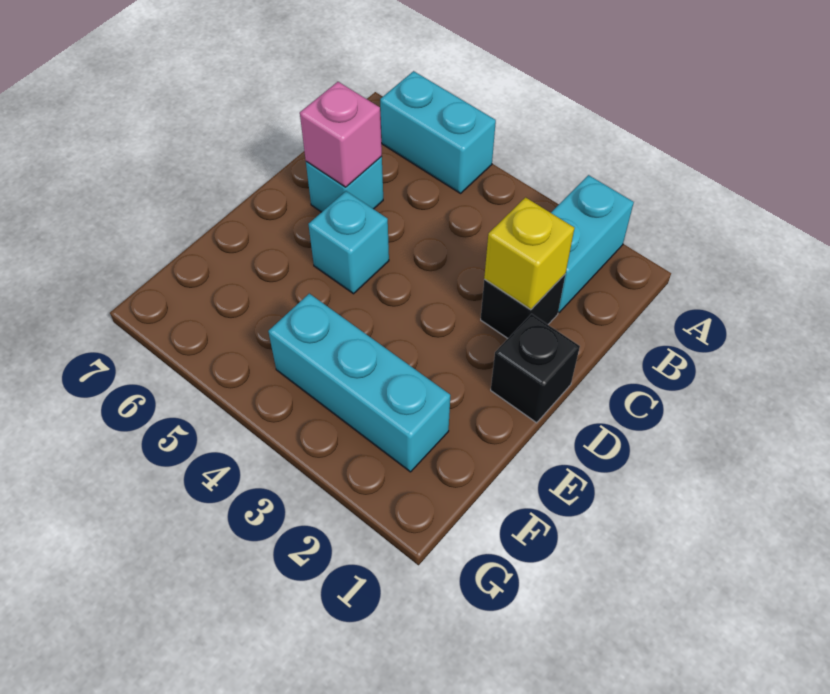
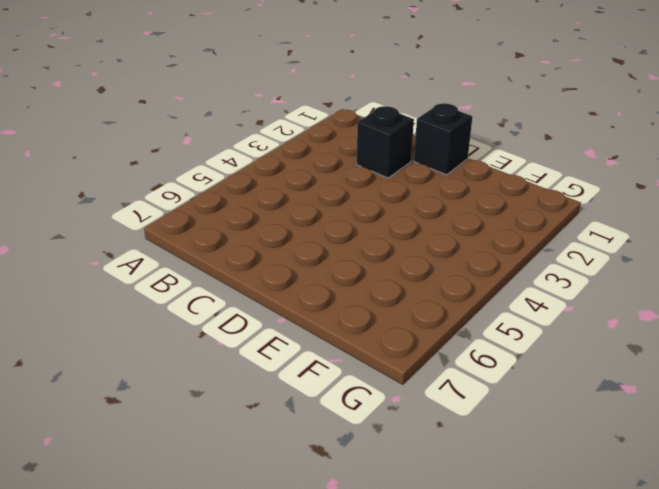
none -> cyan 1x2 brick [551,175,634,312]
none -> cyan 1x2 brick [380,71,496,193]

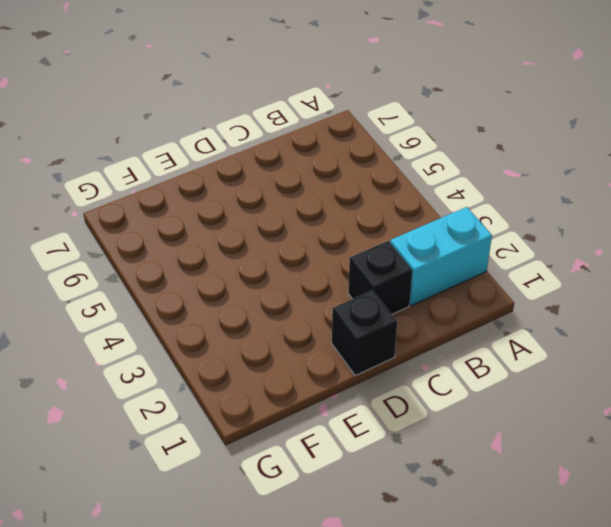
none -> cyan 1x2 brick [380,71,496,193]
none -> cyan 1x1 brick [306,156,383,212]

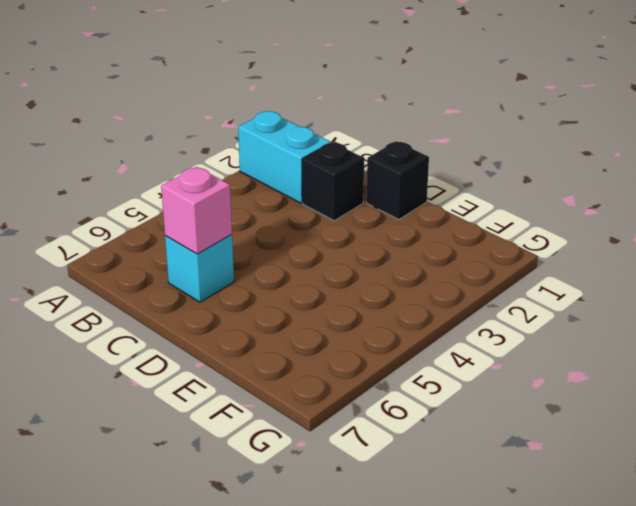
none -> cyan 1x2 brick [380,71,496,193]
none -> cyan 1x1 brick [308,191,389,294]

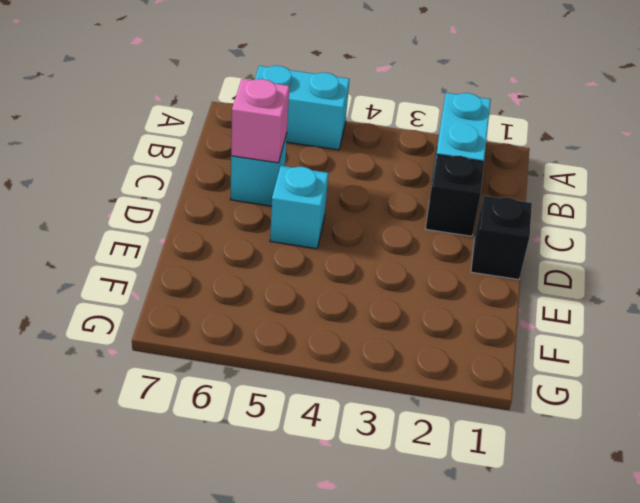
none -> cyan 1x3 brick [268,294,450,472]
none -> yellow 1x1 brick [484,197,574,310]

